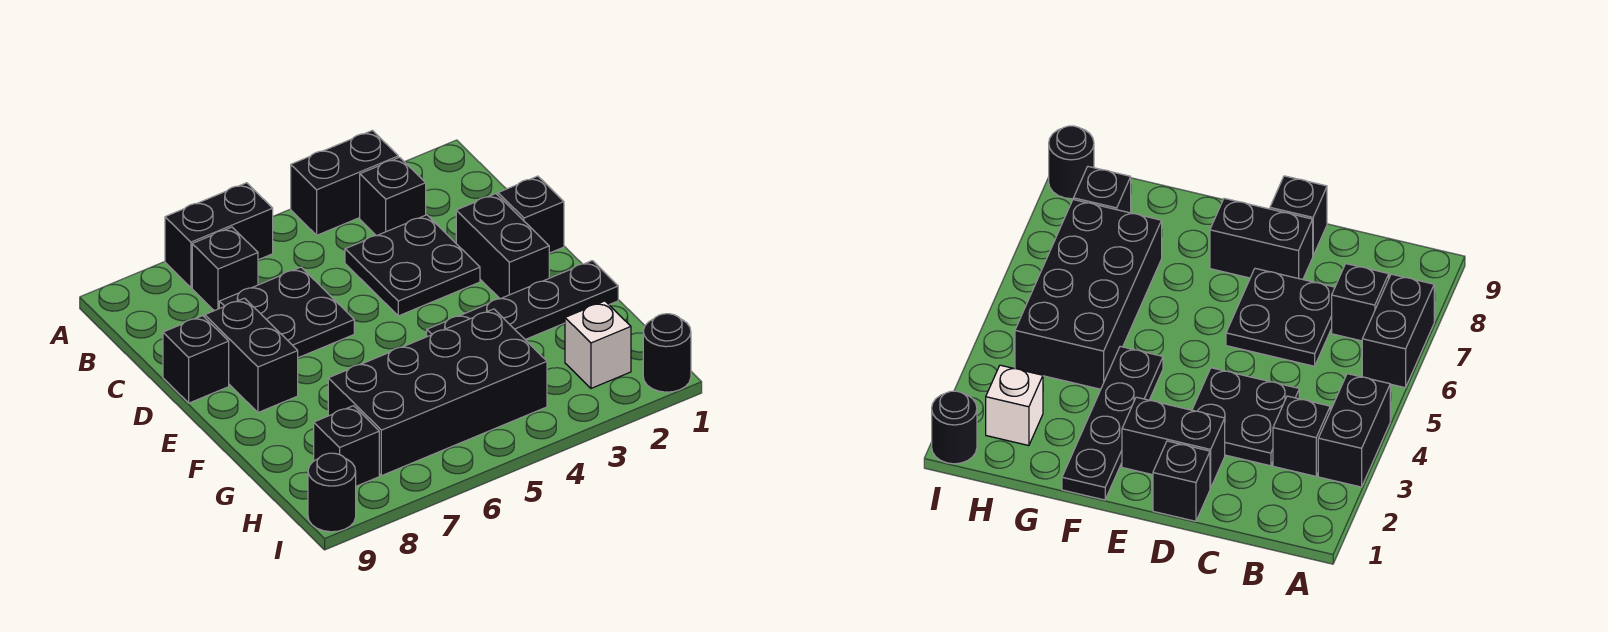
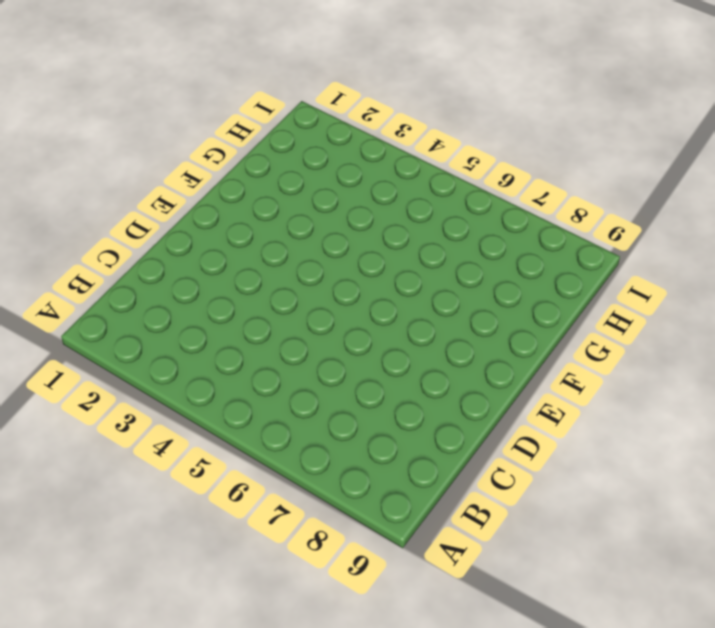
none -> black 1x2 brick [291,130,398,235]
none -> black 1x2 brick [165,183,273,288]
none -> black 1x1 brick [360,157,426,236]

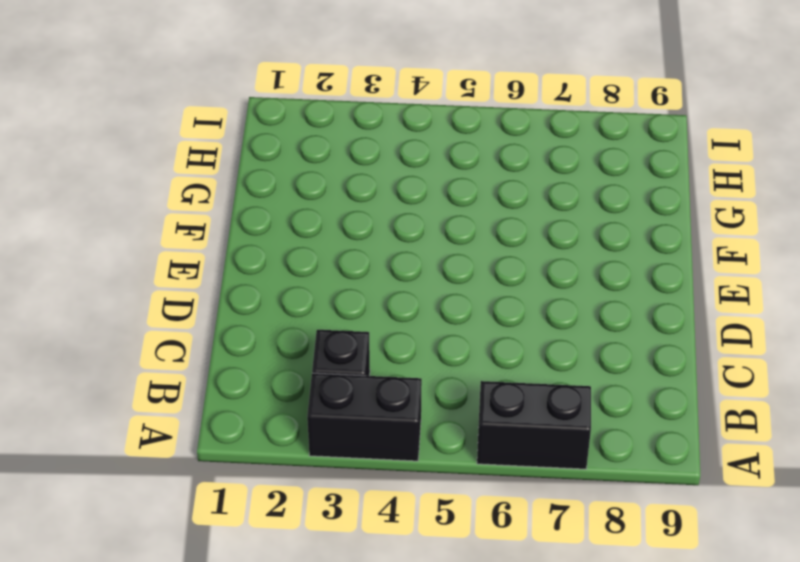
none -> black 1x1 brick [192,227,258,311]
none -> black 2x2 plate [345,215,480,316]
none -> black 2x2 plate [219,267,354,358]

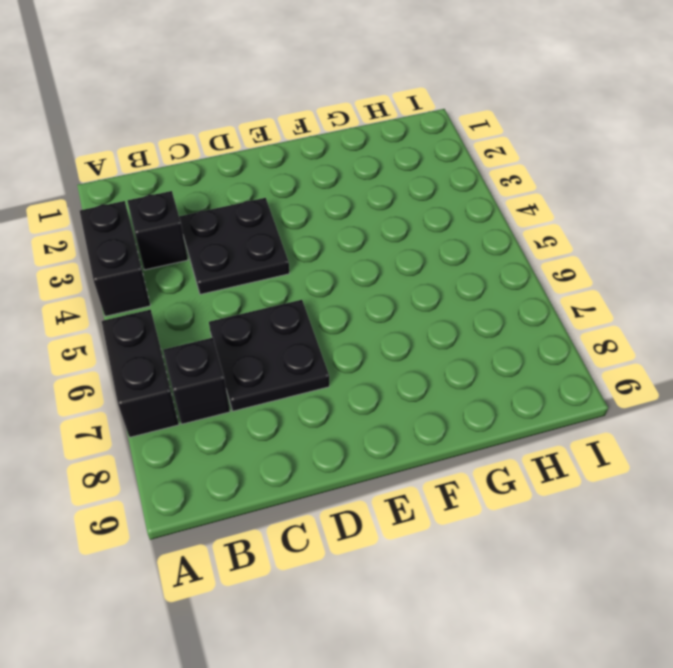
none -> black 1x1 brick [498,176,564,253]
none -> black 1x2 brick [456,194,549,299]
none -> black 1x2 brick [205,298,298,412]

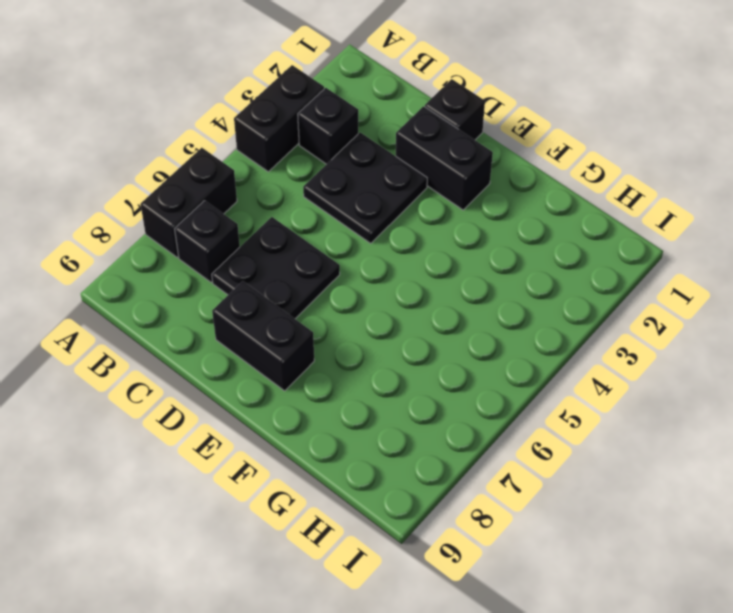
none -> black 1x1 brick [163,316,229,403]
none -> black 1x4 plate [427,261,618,340]
none -> black 2x4 brick [328,309,547,476]

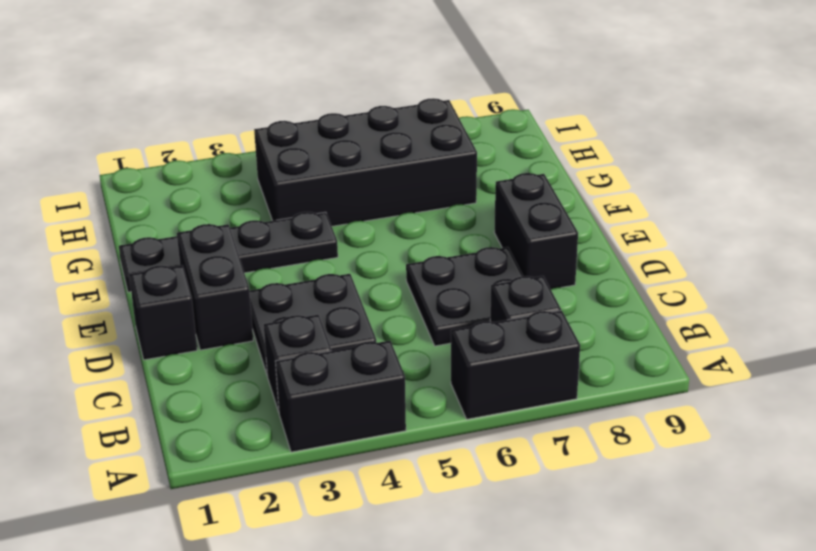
none -> black 1x1 brick [163,316,229,403]
none -> white 1x1 brick [565,301,631,388]
none -> black 1x1 brick [314,406,379,486]

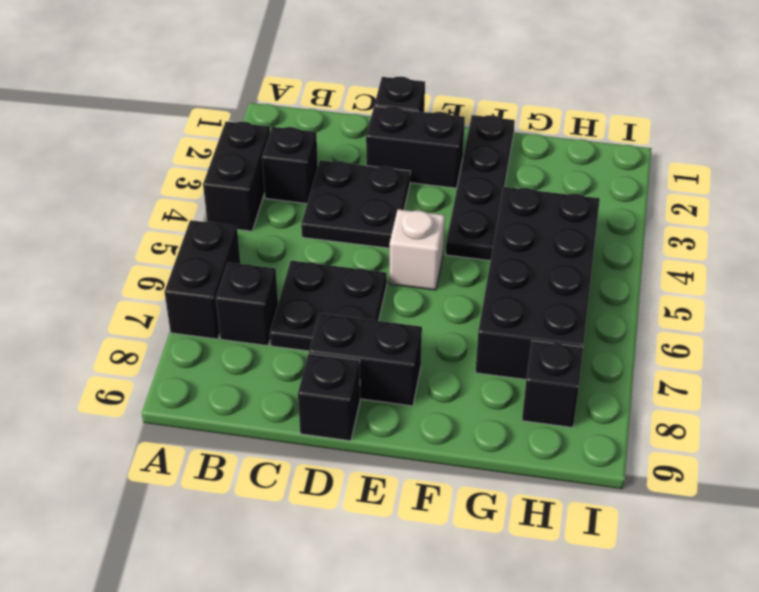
white 1x1 brick [389,209,445,290] -> white 1x1 brick moved to [565,301,631,388]
none -> black 1x1 round brick [643,314,691,392]
none -> black 1x1 round brick [308,453,356,532]

